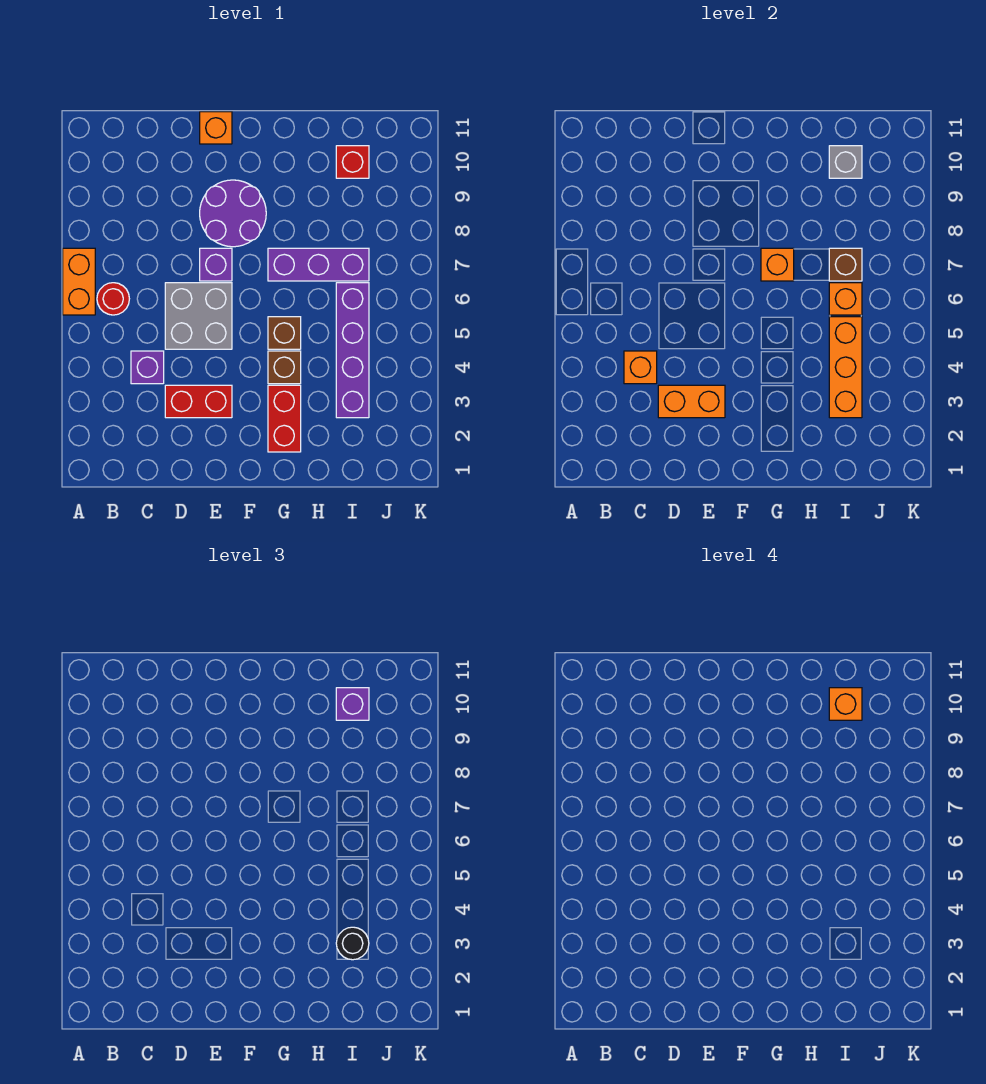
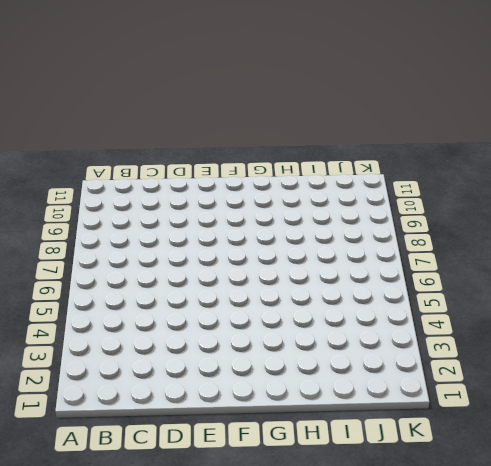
none -> orange 1x2 brick [63,248,95,315]
none -> red 1x1 round brick [97,283,129,315]
none -> purple 1x1 brick [131,351,164,384]

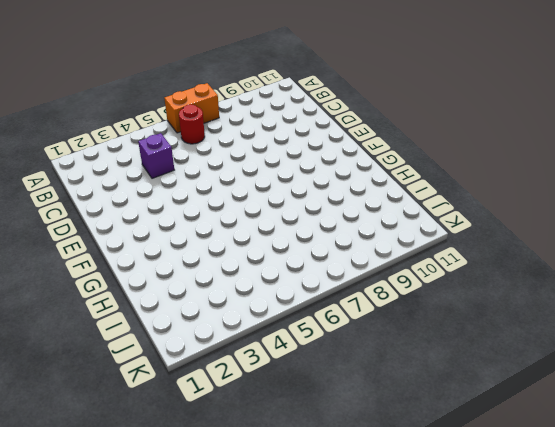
none -> red 1x2 brick [165,385,232,418]
none -> grey 2x2 brick [165,283,232,349]
none -> purple 1x1 brick [200,248,232,281]

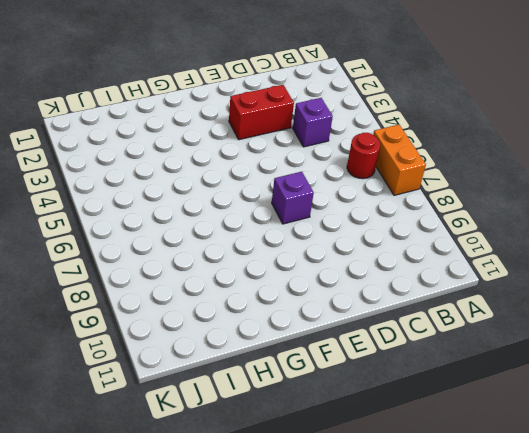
none -> grey 2x2 brick [165,283,232,349]
none -> purple 2x2 round brick [200,180,266,247]
none -> orange 1x1 brick [200,112,232,144]

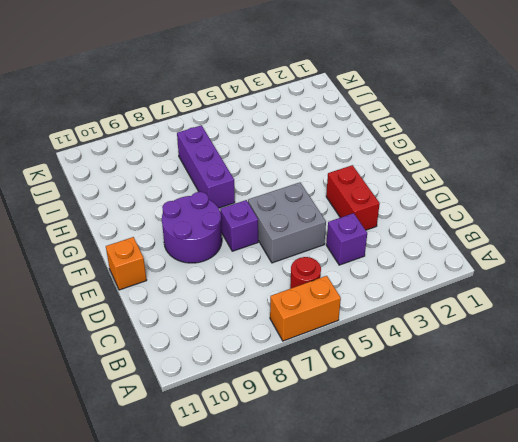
none -> red 1x2 brick [268,385,301,452]
none -> brown 1x1 brick [268,351,301,384]
none -> brown 1x1 brick [268,317,301,349]

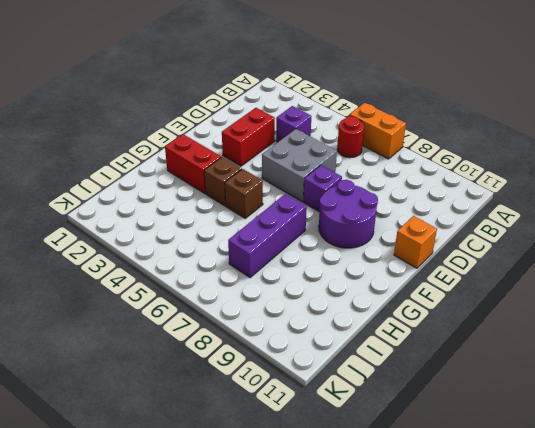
none -> purple 1x4 brick [336,283,369,418]
none -> red 1x1 brick [336,146,369,178]
none -> orange 1x1 brick [624,351,657,384]

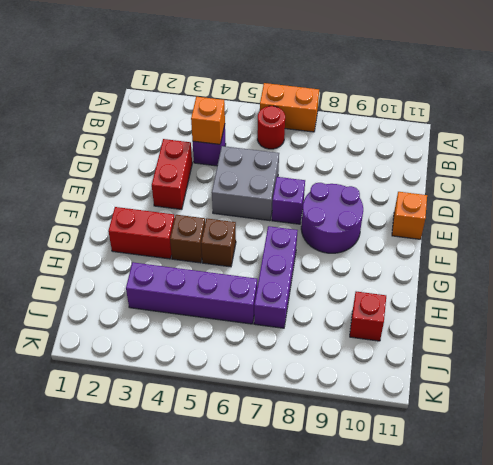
none -> orange 1x2 brick [658,385,725,418]
none -> orange 1x1 brick [761,248,794,281]
none -> orange 1x3 brick [829,317,862,418]

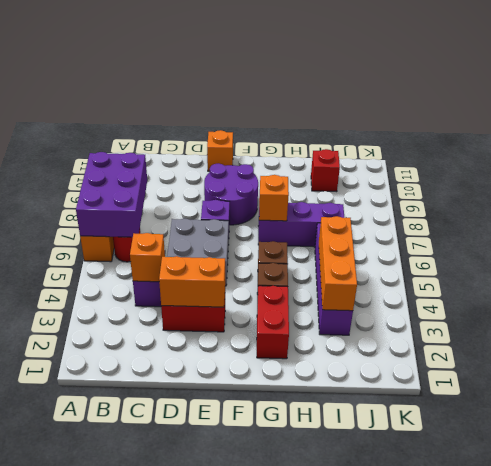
purple 2x3 brick [76,152,147,237] -> none
none -> orange 1x1 brick [829,283,862,315]
none -> brown 1x1 brick [829,248,862,281]
none -> grey 1x1 brick [829,146,862,178]

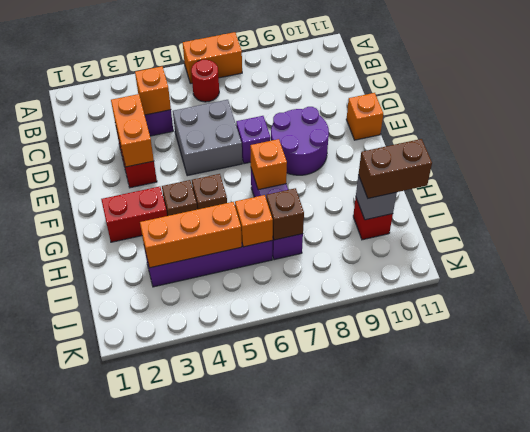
brown 1x2 brick [358,139,432,198] -> purple 1x1 brick [336,688,369,720]
none -> black 1x1 round brick [336,927,369,960]
none -> orange 1x1 brick [829,688,862,720]

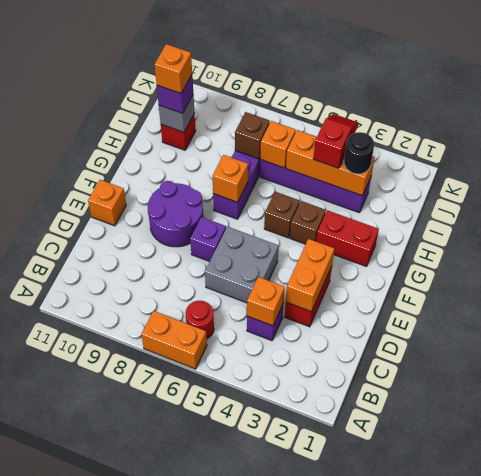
red 1x2 slope [313,114,358,168] -> none

